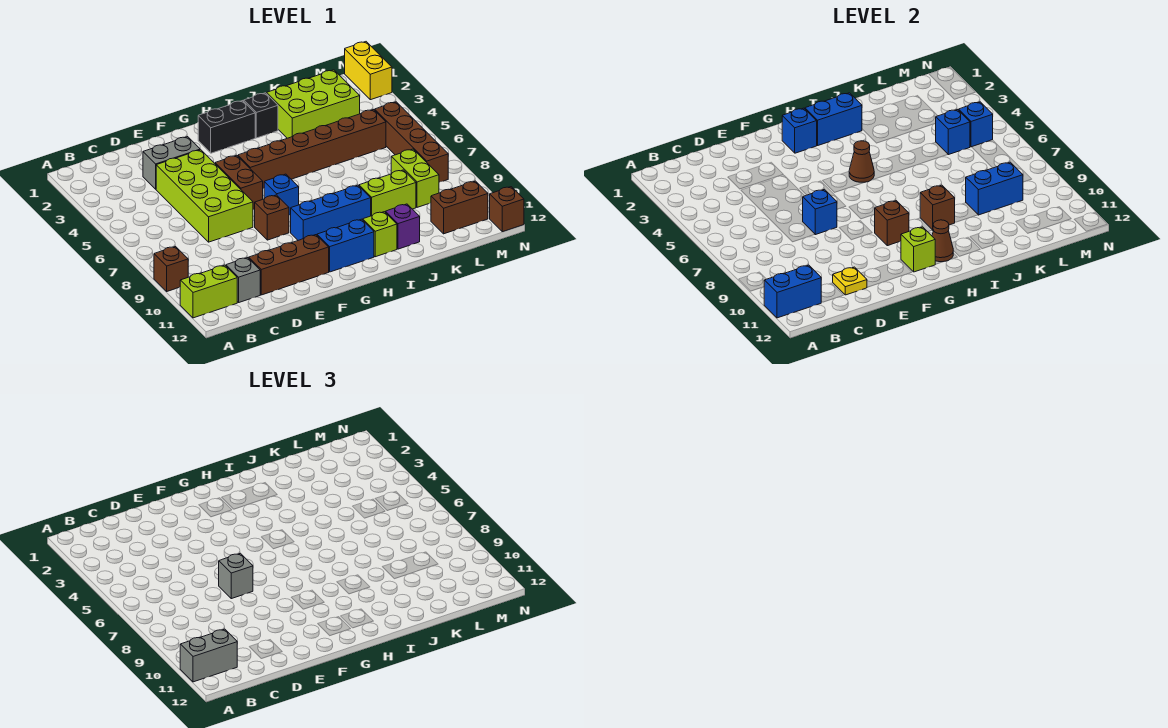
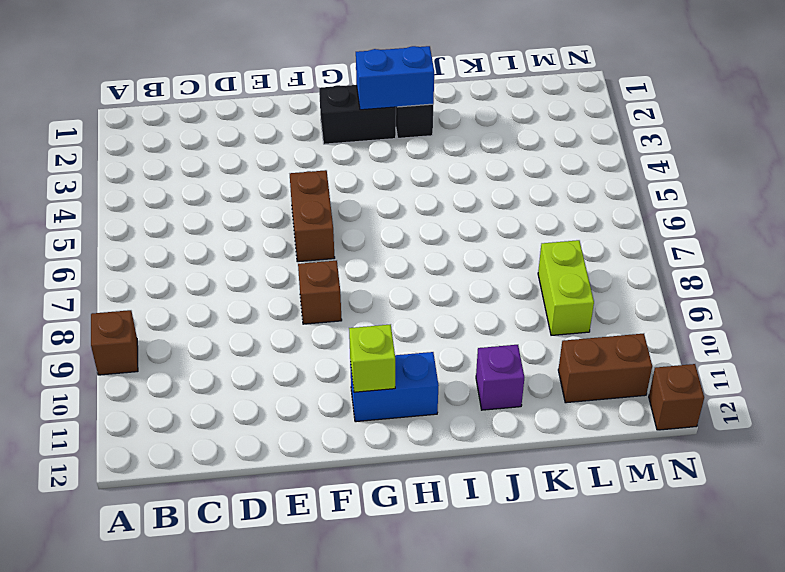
none -> lime 1x2 brick [180,265,237,318]
none -> grey 1x1 brick [226,258,260,302]
none -> grey 1x2 brick [143,137,200,189]
none -> lime 2x4 brick [156,150,253,242]

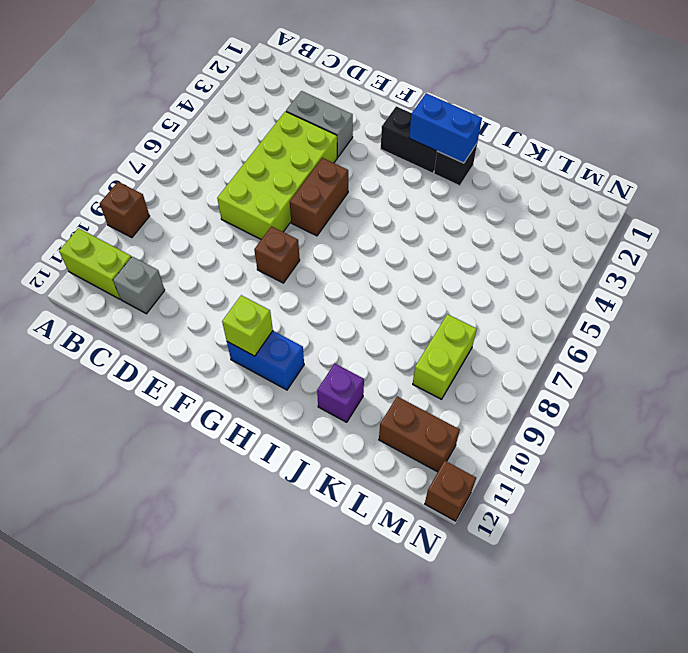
none -> brown 1x3 brick [249,235,329,295]
none -> brown 1x6 brick [238,110,386,188]
none -> blue 1x1 brick [264,174,299,215]
none -> blue 1x3 brick [291,185,371,240]

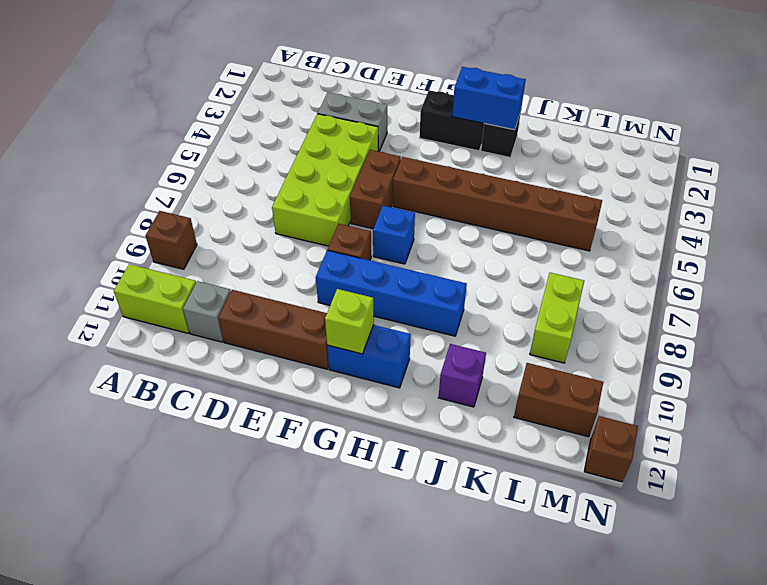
blue 1x4 brick [316,250,467,336] -> blue 1x3 brick [291,185,371,240]
none -> lime 1x1 brick [363,212,397,257]
none -> lime 2x3 brick [267,70,360,138]
none -> lime 1x2 brick [359,170,416,216]
none -> brown 1x4 brick [375,102,448,182]

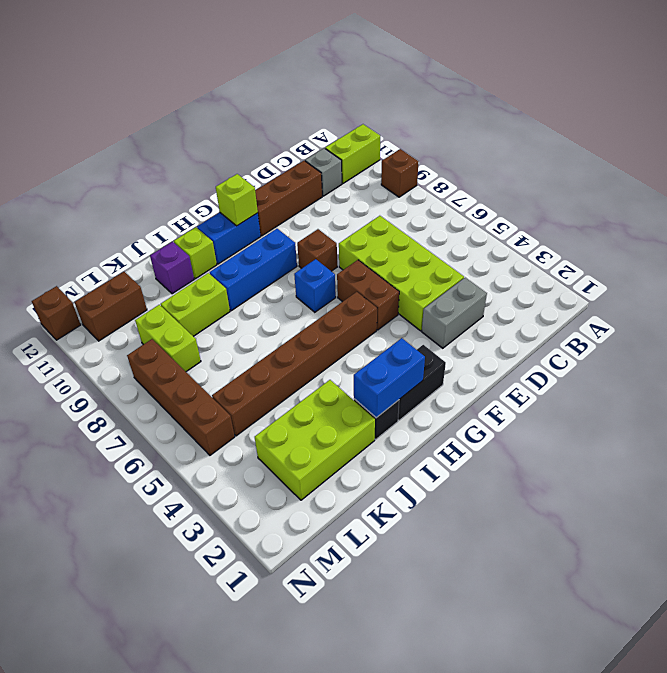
none -> yellow 1x2 brick [345,42,392,100]
none -> blue 1x2 brick [764,265,821,318]
none -> yellow 1x1 plate [833,267,867,295]
none -> blue 1x1 brick [803,189,837,235]

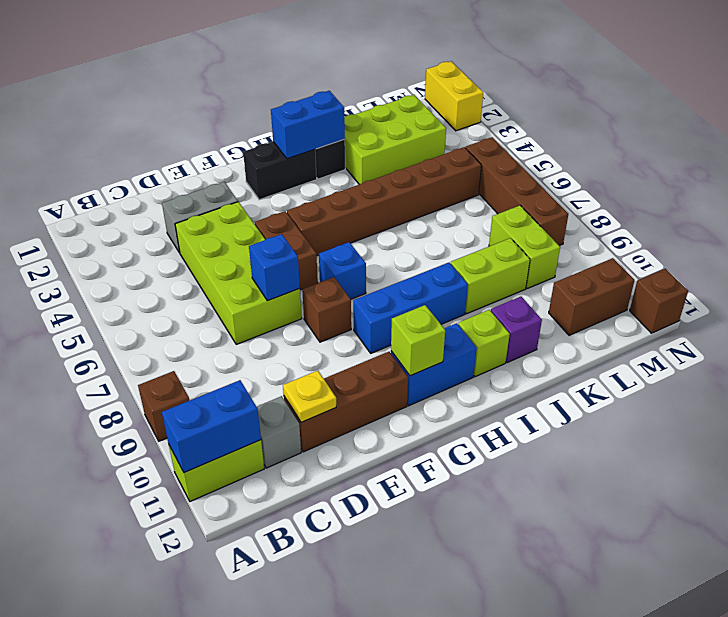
none -> blue 1x1 brick [782,108,817,153]
none -> brown 1x1 brick [874,201,909,246]
none -> brown 1x1 cone [849,141,874,182]
none -> brown 1x1 cone [932,220,953,262]

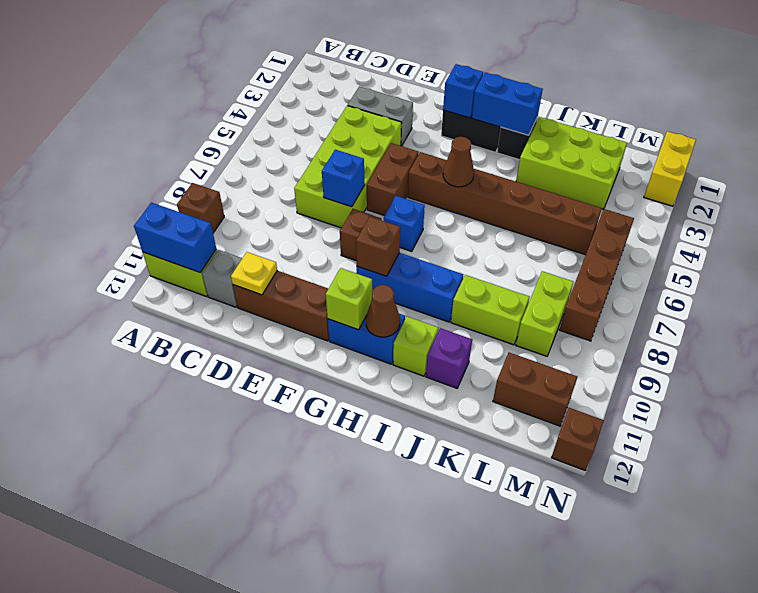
none -> brown 1x1 brick [920,185,955,230]
none -> blue 1x2 brick [966,162,1023,215]
none -> blue 1x1 brick [935,110,970,155]
none -> blue 1x1 brick [959,102,993,147]

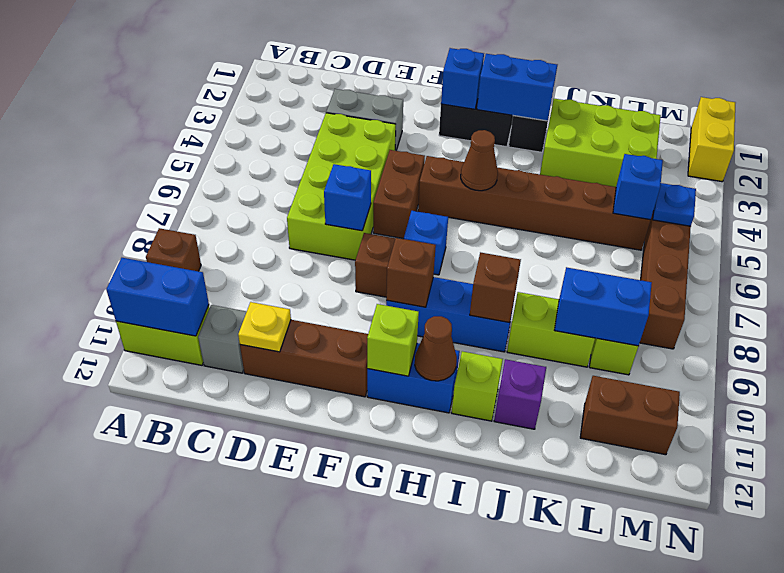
blue 1x1 plate [653,183,696,226] -> blue 1x1 brick [959,102,993,147]
none -> brown 1x1 brick [490,187,524,232]
none -> grey 1x2 brick [180,629,237,682]
none -> grey 1x1 brick [219,553,253,599]

